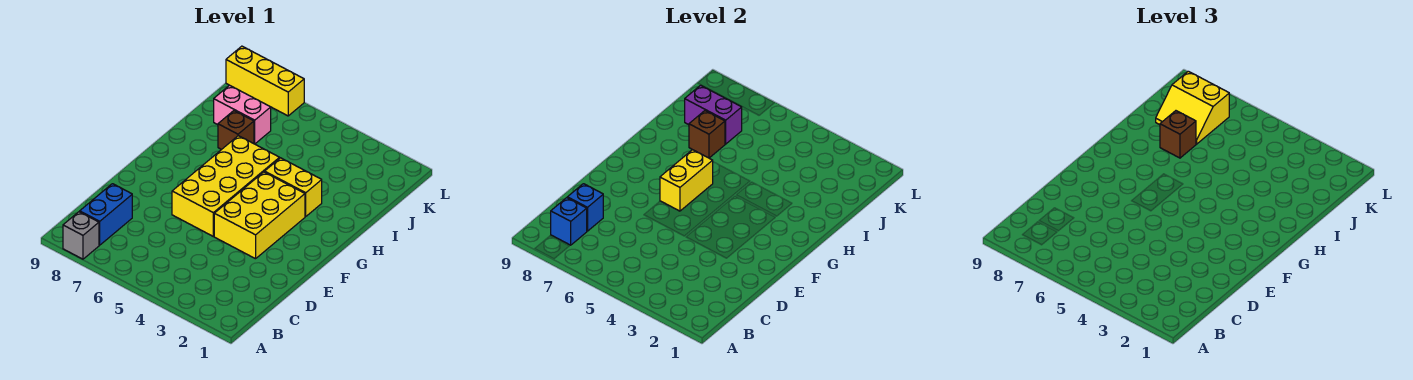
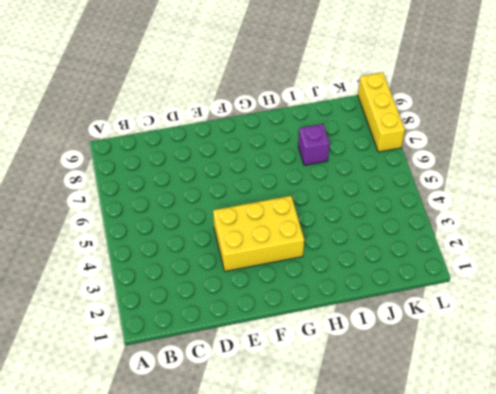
purple 1x1 brick [298,124,330,165] -> brown 1x1 brick [218,111,254,150]
none -> grey 1x1 brick [63,212,99,259]
none -> blue 1x2 brick [80,184,132,245]
none -> yellow 2x4 brick [172,136,280,236]

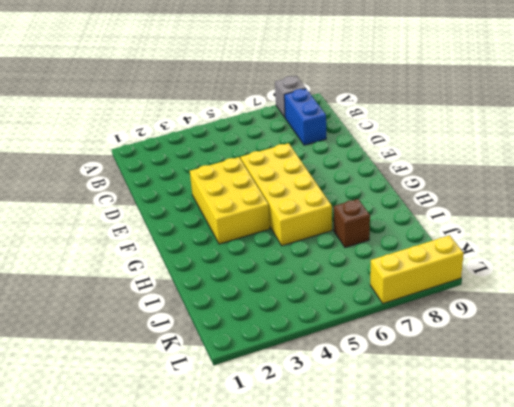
none -> yellow 1x2 brick [265,158,322,216]
none -> pink 1x2 brick [214,85,271,144]
none -> blue 1x1 brick [551,198,587,245]

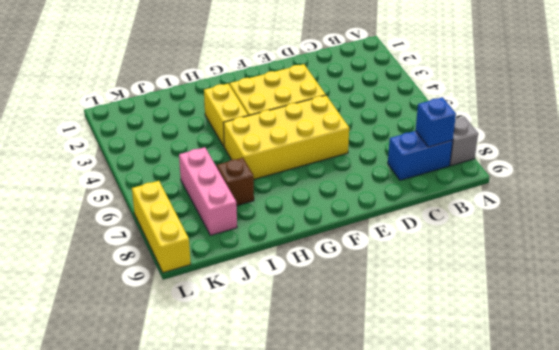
pink 1x3 brick [179,147,237,235] -> pink 1x2 brick [214,85,271,144]
none -> blue 1x1 brick [567,184,603,231]
none -> yellow 1x2 brick [660,150,713,211]
none -> brown 1x1 brick [689,111,725,158]

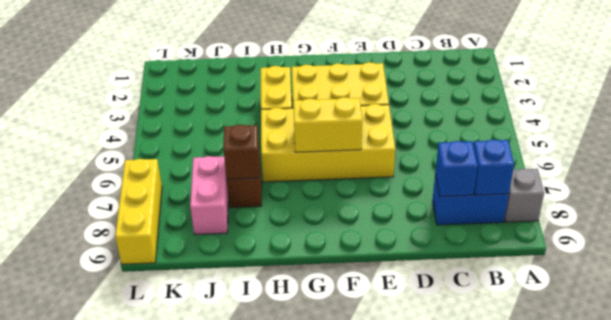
none -> purple 1x2 brick [685,85,742,144]
none -> brown 1x1 brick [1160,111,1196,158]
none -> yellow 2x2 slope [1156,71,1229,144]

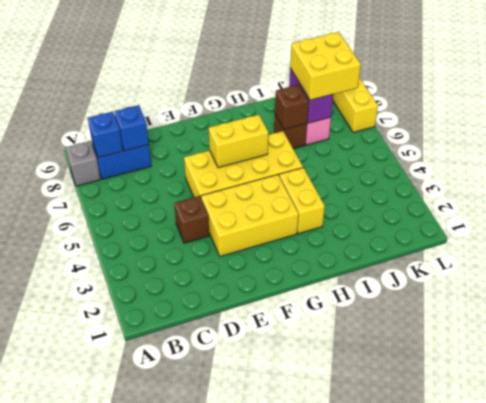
brown 1x1 brick [174,196,209,243] -> brown 1x1 brick moved to [1160,111,1196,158]
yellow 2x2 brick [290,32,361,100] -> yellow 2x2 slope [1156,71,1229,144]

